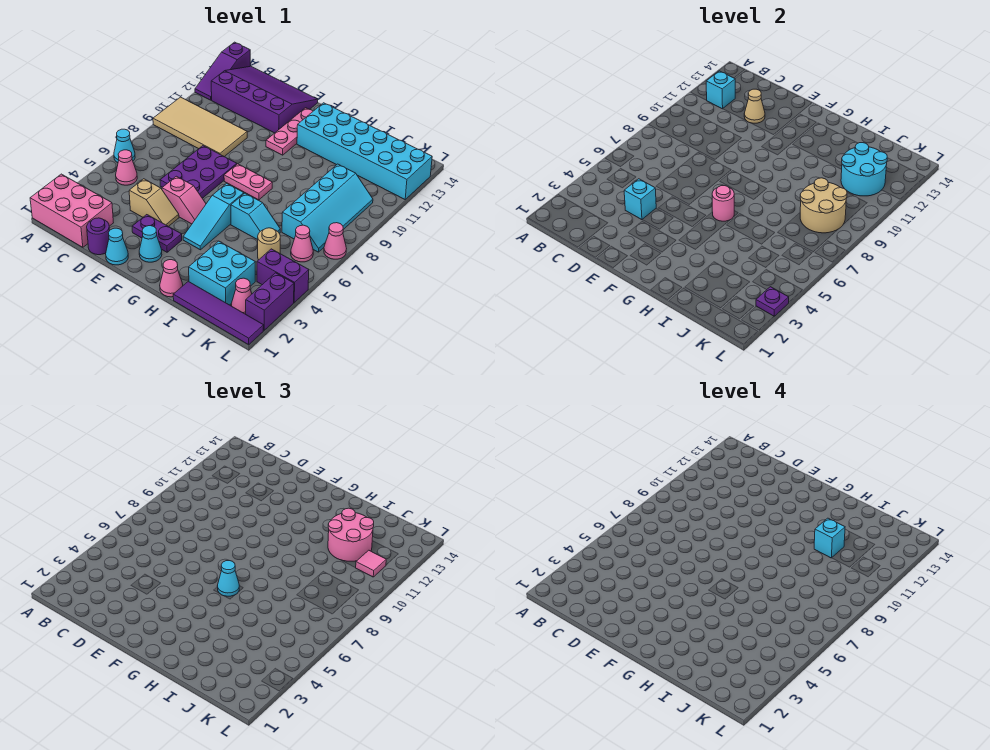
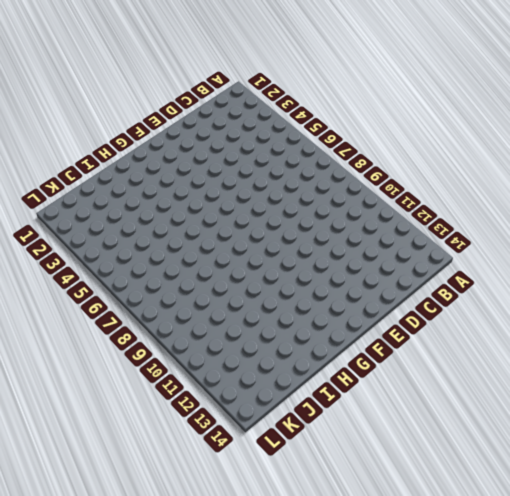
none -> pink 2x3 brick [30,174,113,247]
none -> cyan 1x1 cone [114,129,135,163]
none -> tan 2x4 tile [153,97,247,157]
none -> purple 1x3 slope [195,42,250,100]

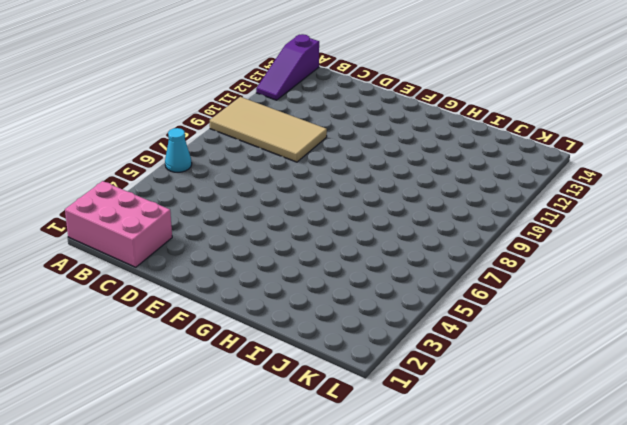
none -> pink 1x1 cone [116,150,137,185]
none -> purple 3x4 slope [211,66,318,133]
none -> purple 1x1 round brick [87,218,110,255]
none -> tan 1x2 slope [129,179,179,227]

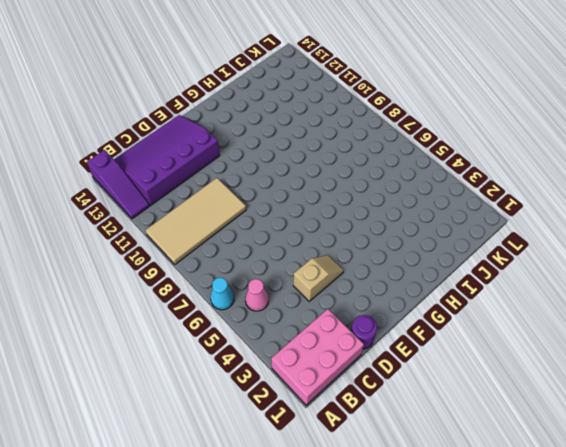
none -> purple 2x3 plate [160,146,237,198]
none -> cyan 1x1 cone [106,228,128,265]
none -> purple 1x2 plate [132,215,182,252]
none -> pink 1x2 slope [162,176,206,224]

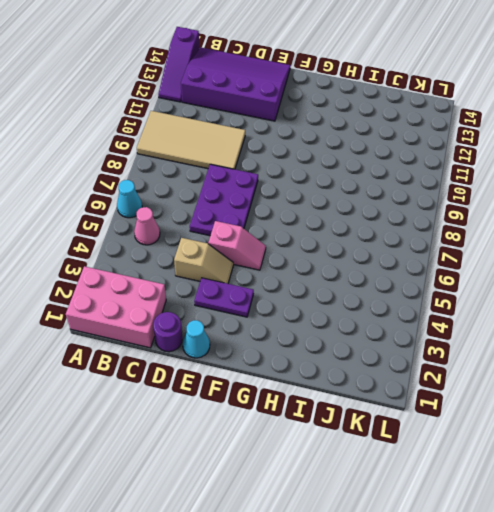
none -> cyan 1x1 cone [139,226,162,262]
none -> pink 1x2 plate [224,164,272,200]
none -> pink 1x3 plate [266,108,313,155]
none -> cyan 1x3 slope [183,183,244,250]

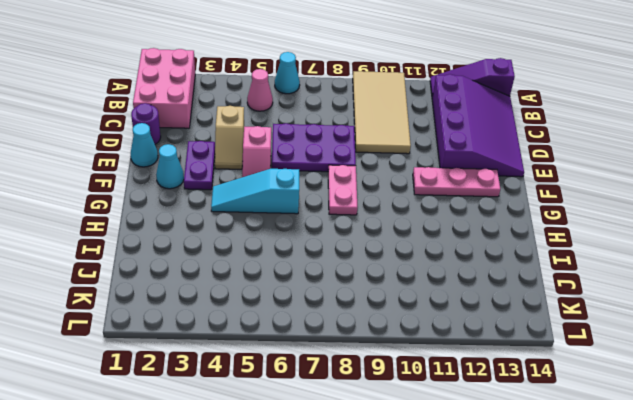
none -> cyan 2x6 brick [297,103,432,199]
none -> pink 1x1 cone [160,260,183,297]
none -> cyan 1x2 slope [231,193,280,240]
none -> purple 1x4 tile [173,281,264,345]

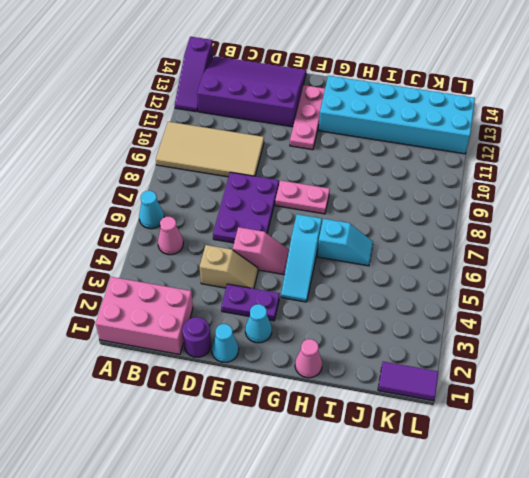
purple 1x2 tile [378,362,439,401] -> purple 1x4 tile [173,281,264,345]
none -> cyan 2x2 brick [189,241,255,305]
none -> tan 1x1 round brick [258,228,280,260]
none -> cyan 2x4 slope [282,164,373,252]
none -> pink 1x1 cone [231,278,252,314]

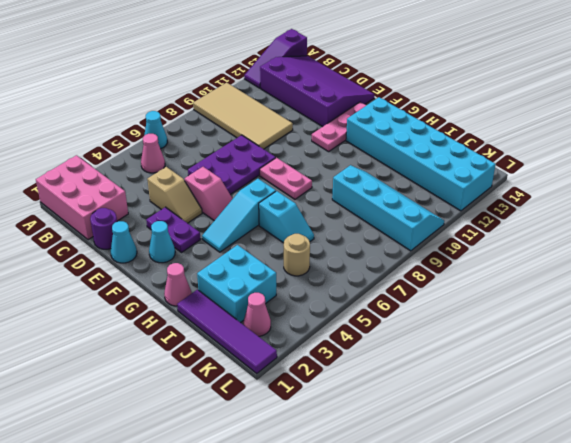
cyan 2x4 slope [332,165,444,251] -> cyan 2x4 slope turned to [282,164,373,252]
none -> purple 1x2 brick [257,249,309,302]
none -> pink 1x1 cone [291,225,313,262]
none -> purple 1x2 brick [246,273,294,330]
none -> pink 1x1 cone [324,223,347,259]

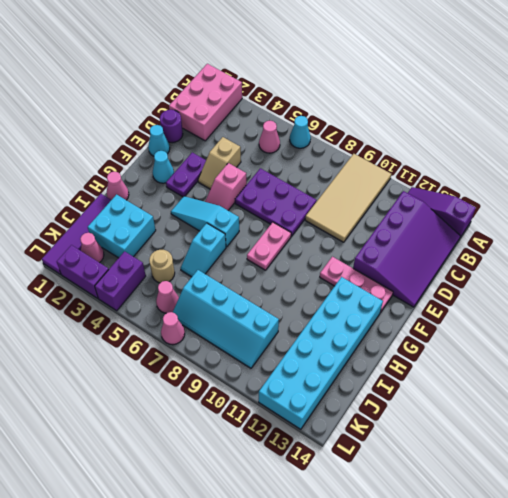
none -> cyan 1x1 brick [706,71,735,109]
none -> cyan 1x1 brick [624,179,656,220]
none -> tan 1x1 cone [744,89,765,123]
none -> pink 1x1 round brick [712,186,734,221]

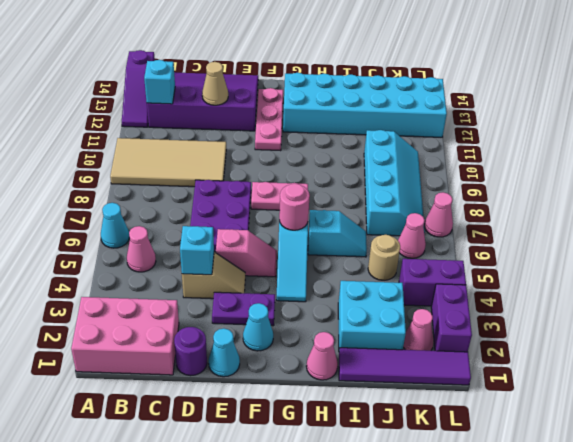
none -> tan 2x2 round brick [800,178,847,233]
none -> cyan 2x2 round brick [841,143,887,196]
none -> purple 1x1 plate [756,287,789,316]
none -> cyan 1x1 cone [217,561,239,596]

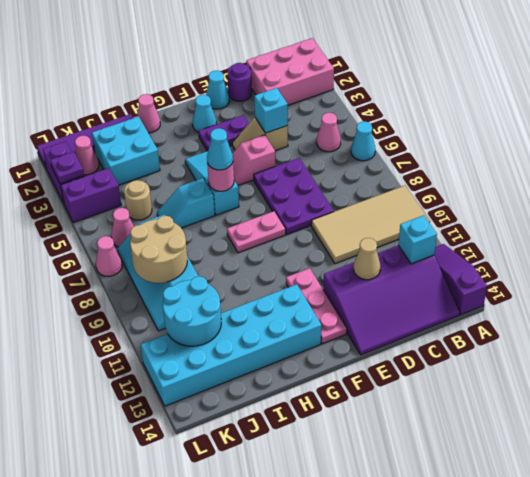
none -> pink 2x2 round brick [328,508,374,561]
none -> pink 1x1 tile [356,550,386,577]
none -> cyan 1x1 brick [814,518,845,558]

